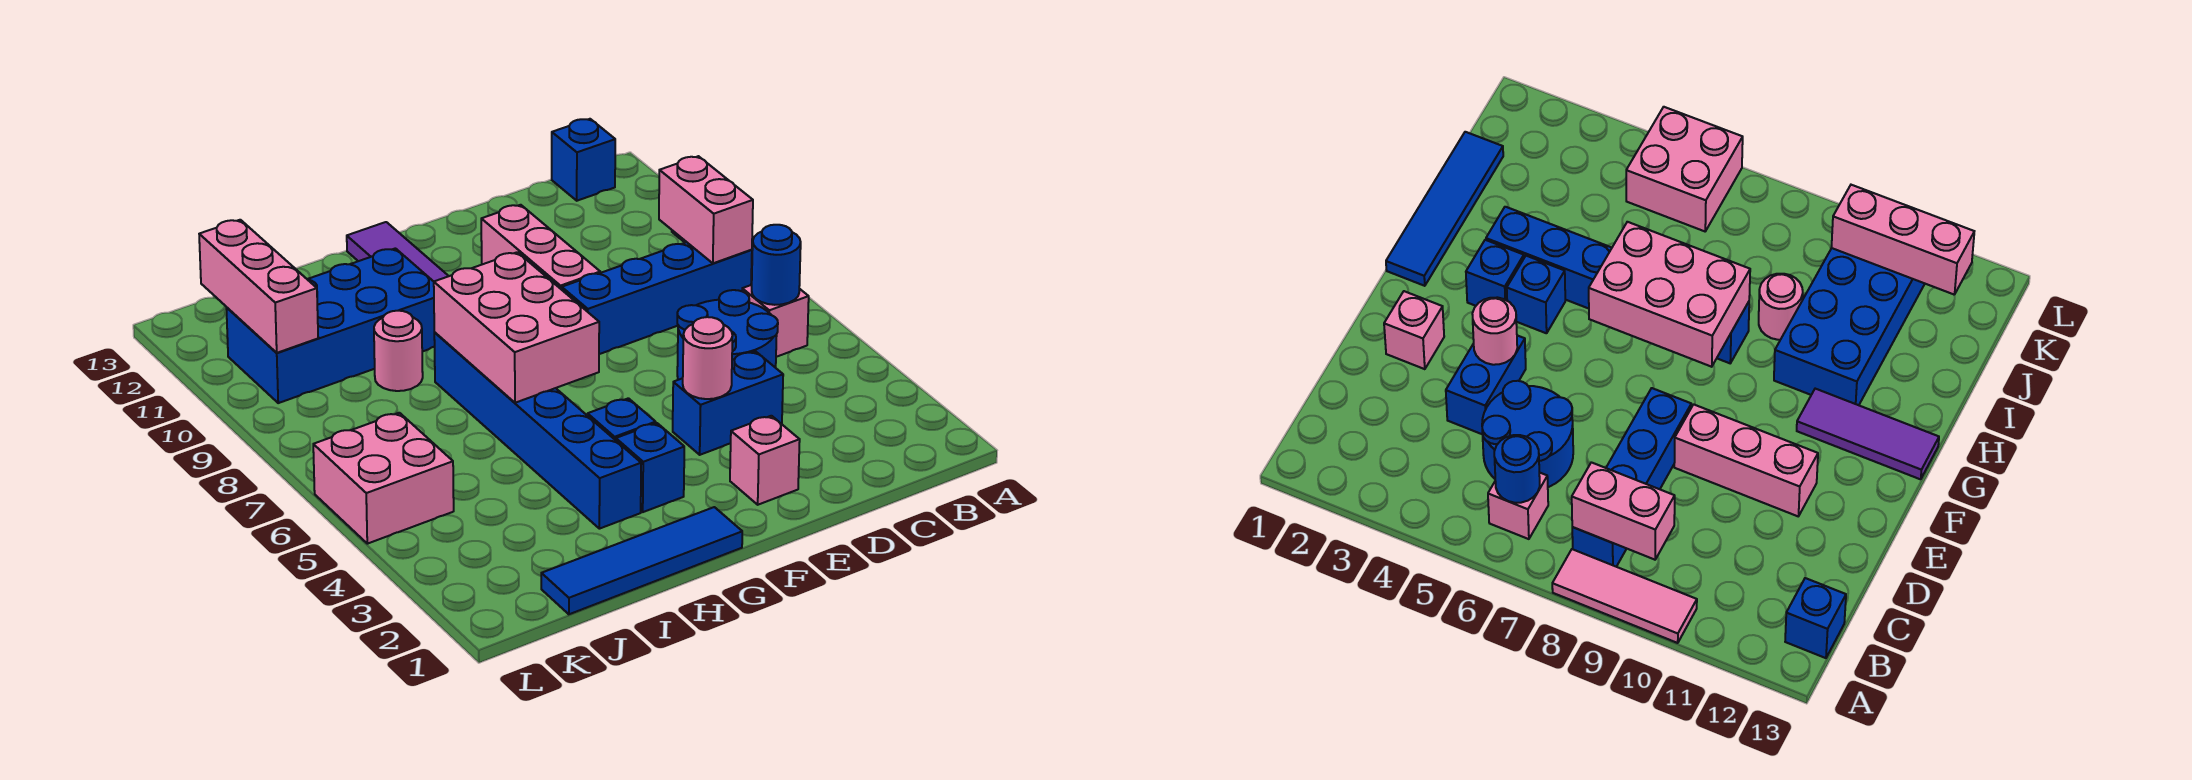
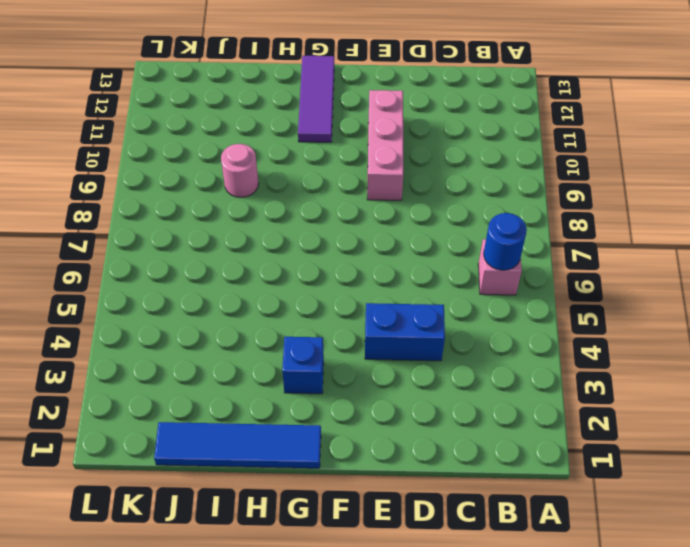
none -> pink 1x3 tile [1552,549,1697,643]
none -> blue 1x4 brick [562,242,752,354]
none -> blue 1x1 brick [552,119,615,201]

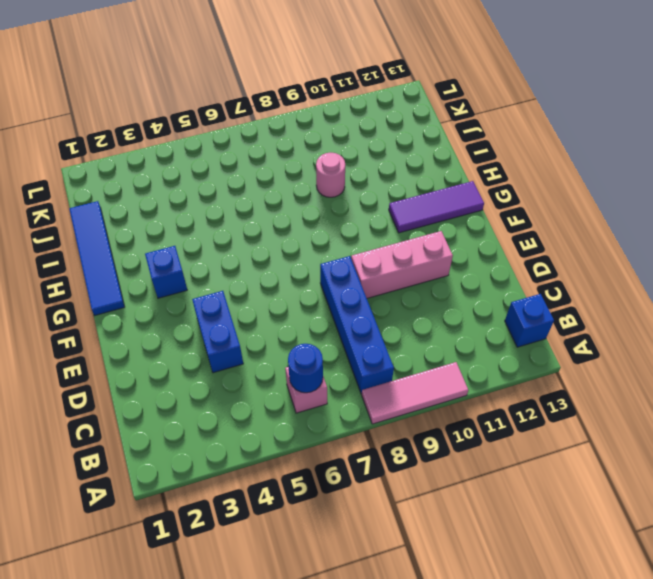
none -> blue 2x2 round brick [677,290,778,380]
none -> pink 1x1 brick [730,416,800,505]
none -> blue 1x1 brick [588,398,656,440]

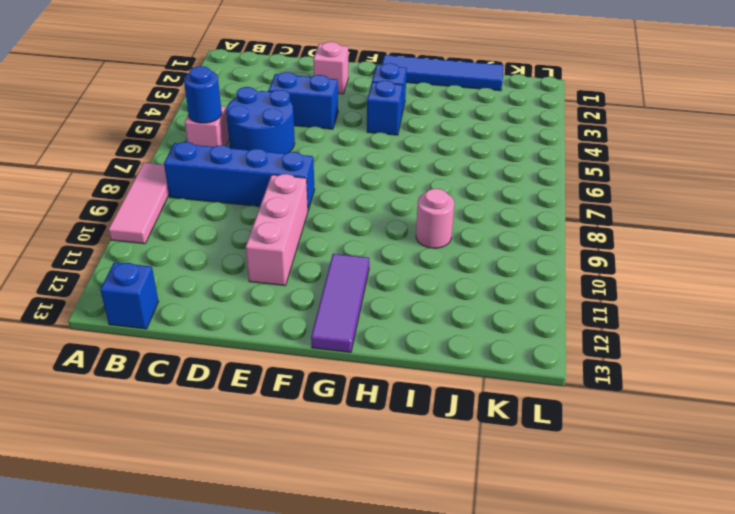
none -> blue 1x6 brick [434,333,641,529]
none -> blue 2x4 brick [226,248,435,403]
none -> pink 2x2 brick [313,413,454,544]

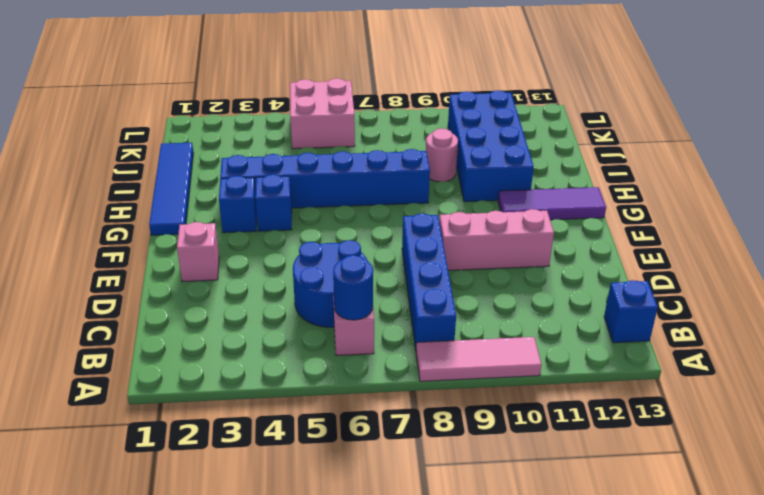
none -> blue 1x2 brick [673,351,783,455]
none -> pink 1x2 brick [659,156,753,263]
none -> pink 1x1 round brick [683,317,733,399]

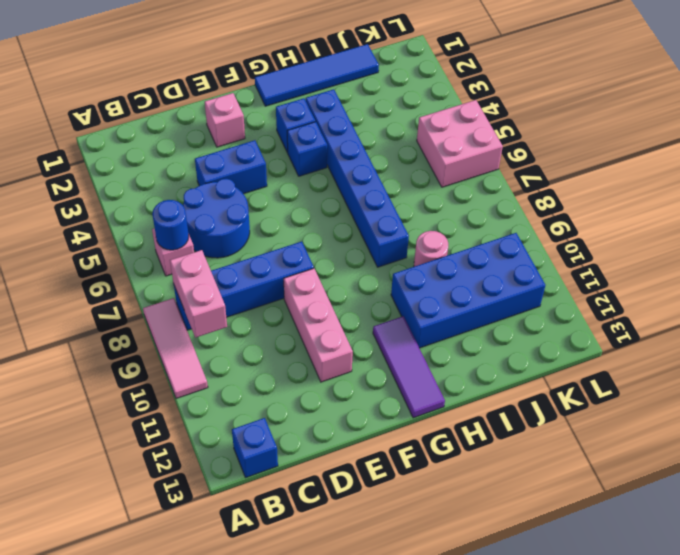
none -> pink 1x1 round brick [683,317,733,399]
none -> pink 2x3 brick [434,252,599,403]
none -> pink 1x3 brick [199,220,318,353]

